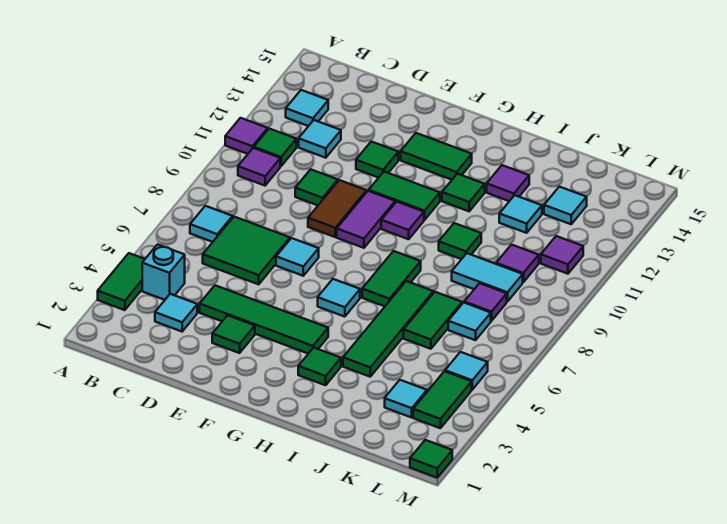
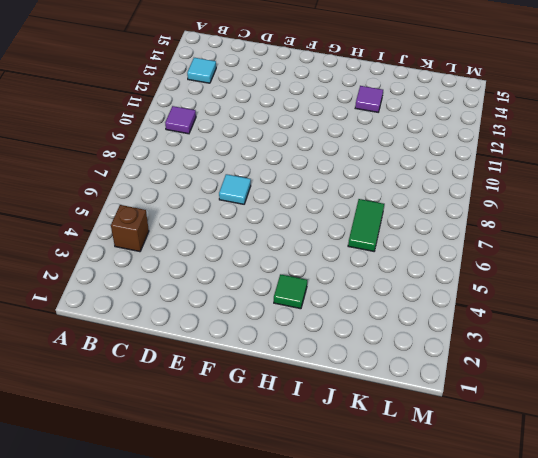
brown 1x1 brick [111,205,149,252] -> cyan 1x1 brick [142,244,185,300]
none -> green 1x2 tile [98,253,145,310]
none -> purple 1x1 tile [225,118,268,154]
none -> cyan 1x1 tile [190,206,233,242]
none -> green 1x1 tile [254,129,296,166]

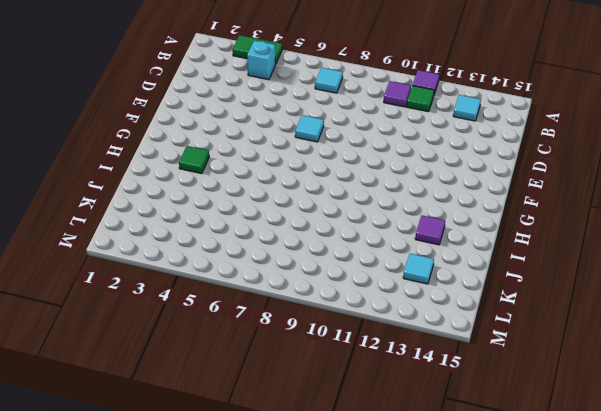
none -> cyan 1x1 tile [155,294,197,332]
none -> green 2x2 tile [203,217,290,284]
none -> cyan 1x1 tile [299,120,341,158]
none -> green 1x4 tile [200,285,328,354]

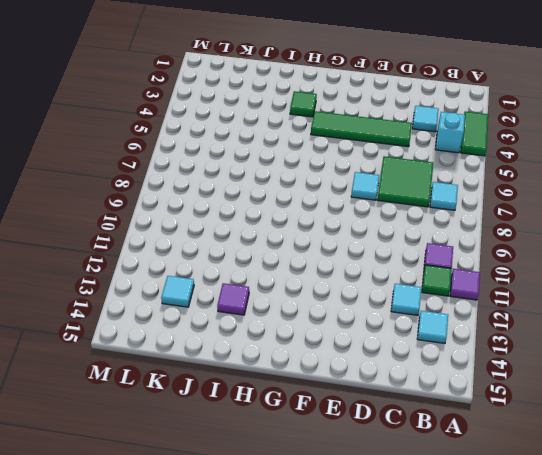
none -> green 1x1 tile [295,169,338,205]
none -> green 1x1 tile [212,315,255,353]
none -> brown 1x2 tile [308,180,367,237]
none -> green 1x1 tile [356,142,398,178]

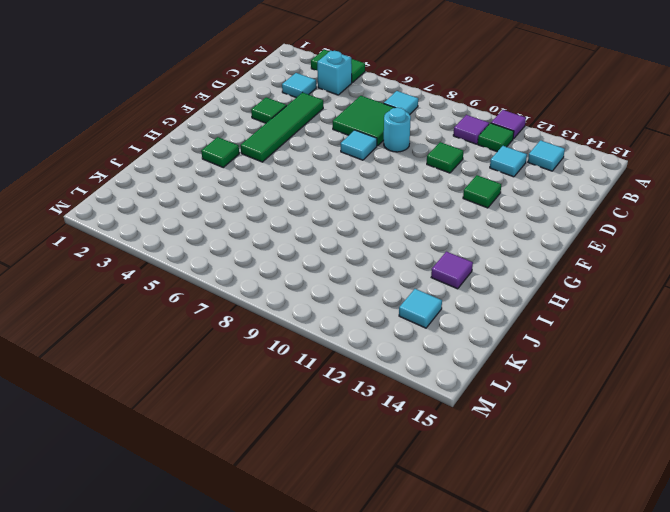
cyan 1x1 round brick [384,108,411,152] -> none
none -> brown 1x2 tile [308,180,367,237]
none -> purple 1x2 tile [337,191,395,248]
none -> green 1x2 tile [369,172,440,220]
none -> green 1x2 tile [401,133,472,180]

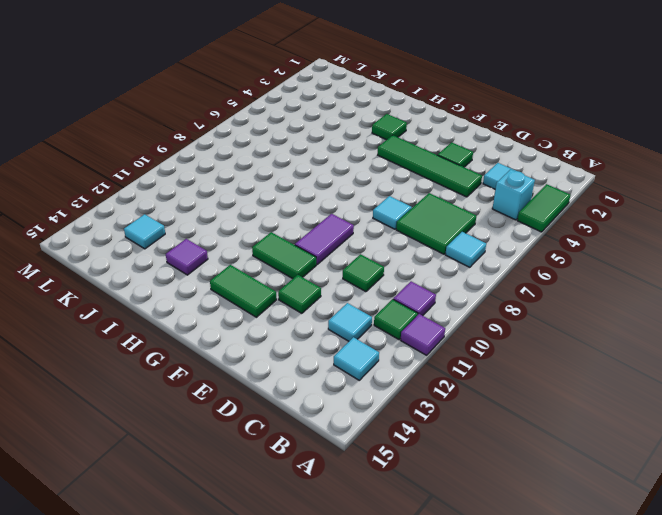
none -> brown 1x2 tile [308,180,367,237]
none -> cyan 1x1 tile [318,279,360,317]
none -> purple 1x1 tile [381,202,424,239]
none -> green 1x2 tile [362,251,421,306]

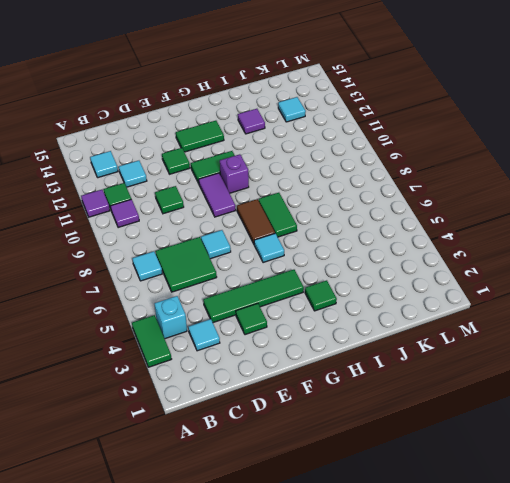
brown 1x2 tile [237,199,275,244] -> brown 1x2 tile moved to [308,180,367,237]
purple 1x1 brick [220,154,249,193] -> purple 1x1 tile [381,202,424,239]
none -> green 1x1 tile [442,174,485,211]
none -> green 1x4 tile [343,281,433,377]
none -> green 1x1 tile [439,223,481,259]
none -> green 1x2 tile [404,292,462,349]

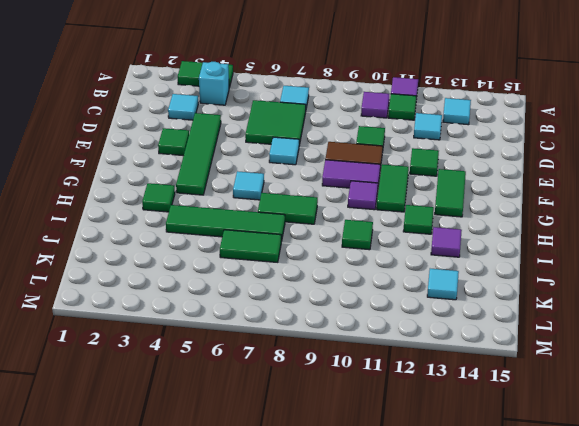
none -> cyan 1x2 tile [452,253,523,302]
none -> cyan 1x1 tile [499,195,542,233]
none -> cyan 1x1 tile [385,380,427,417]
none -> cyan 1x1 tile [448,303,491,340]

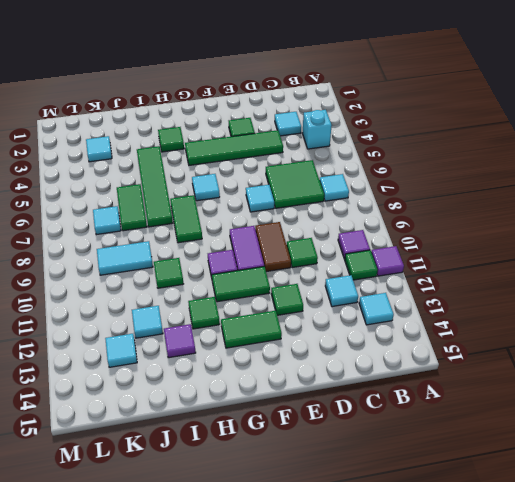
none -> green 1x2 tile [98,253,145,310]
none -> purple 1x1 tile [464,283,507,321]
none -> purple 1x1 tile [496,245,539,282]
none -> green 1x2 tile [413,371,472,428]

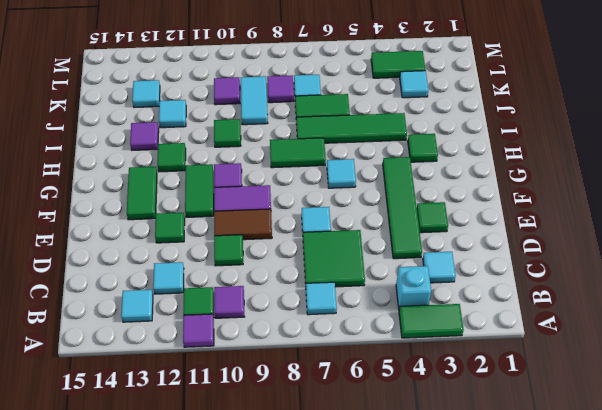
none -> cyan 1x1 tile [445,352,488,389]
none -> purple 1x1 tile [541,236,583,274]
none -> green 1x1 tile [410,440,452,478]

